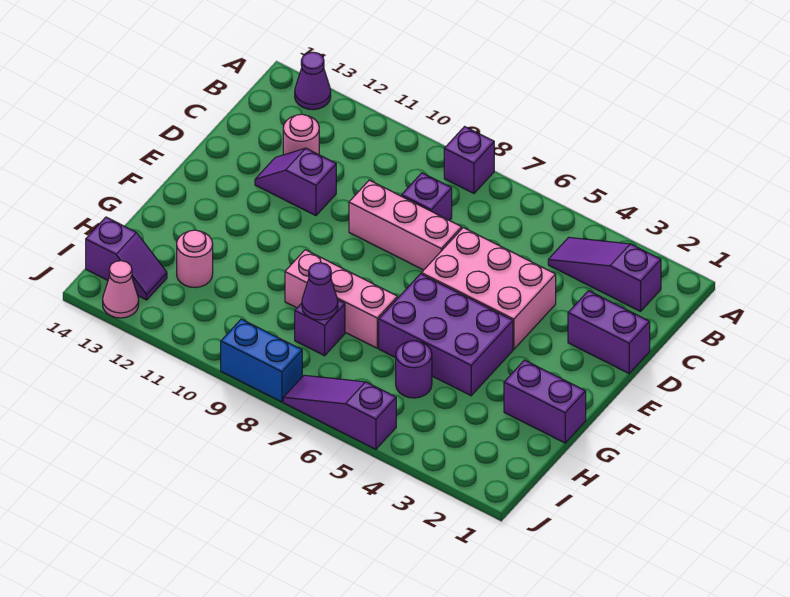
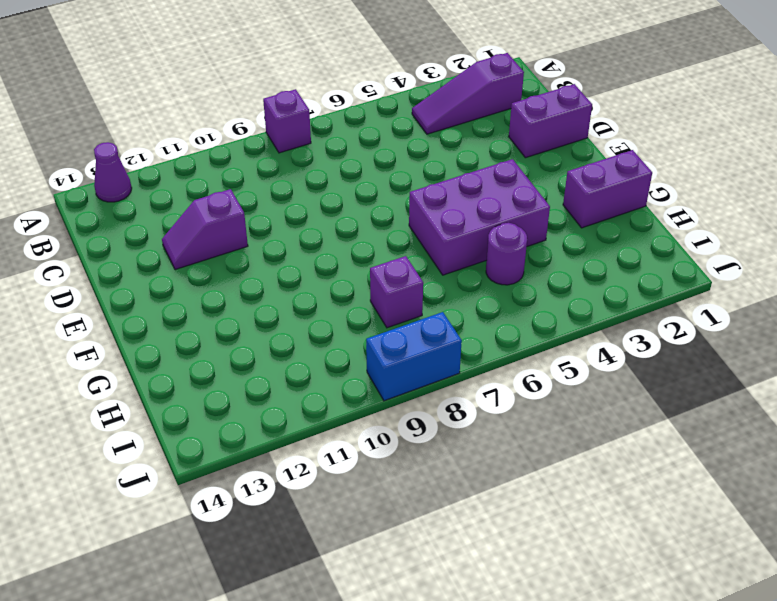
none -> purple 1x1 brick [402,173,452,220]
none -> pink 1x1 round brick [283,114,319,155]
none -> pink 2x3 brick [421,228,556,349]

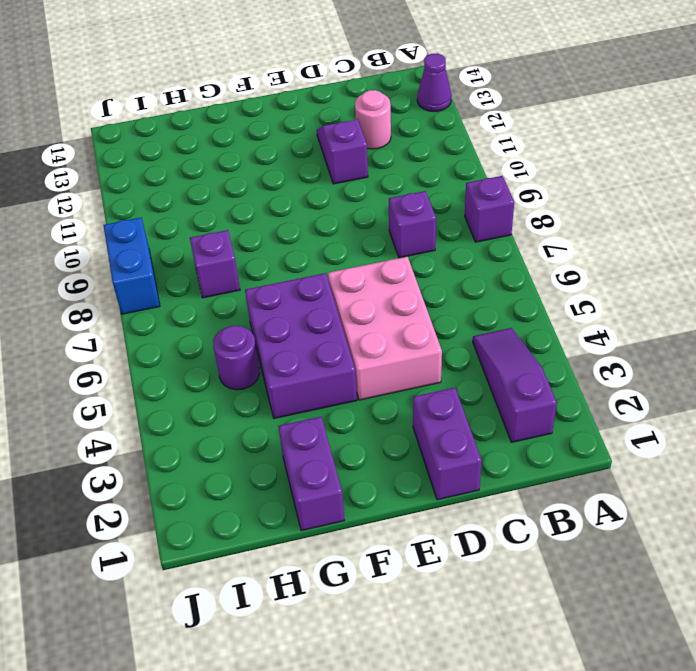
none -> pink 1x3 brick [349,180,462,270]
none -> pink 1x3 brick [285,250,398,348]
none -> pink 1x1 round brick [177,230,213,288]

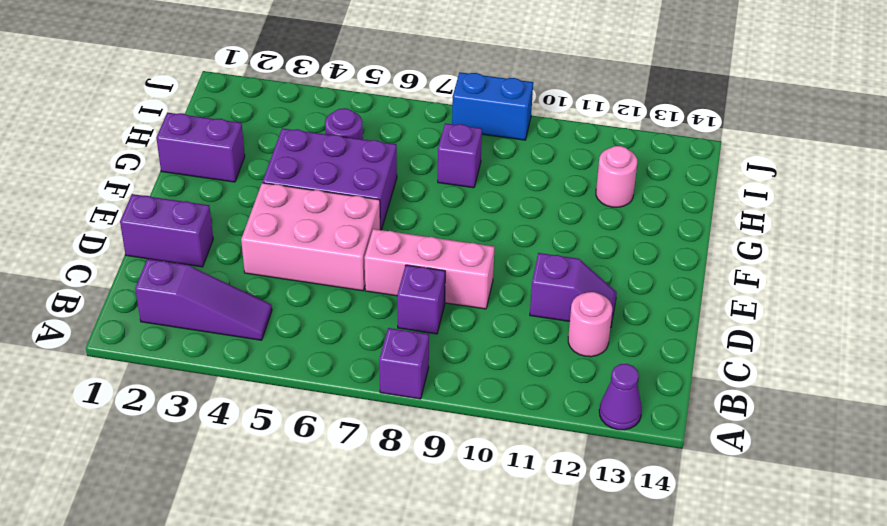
none -> pink 1x3 brick [285,250,398,348]
none -> purple 1x2 slope [86,217,167,300]
none -> purple 1x3 slope [283,375,396,449]

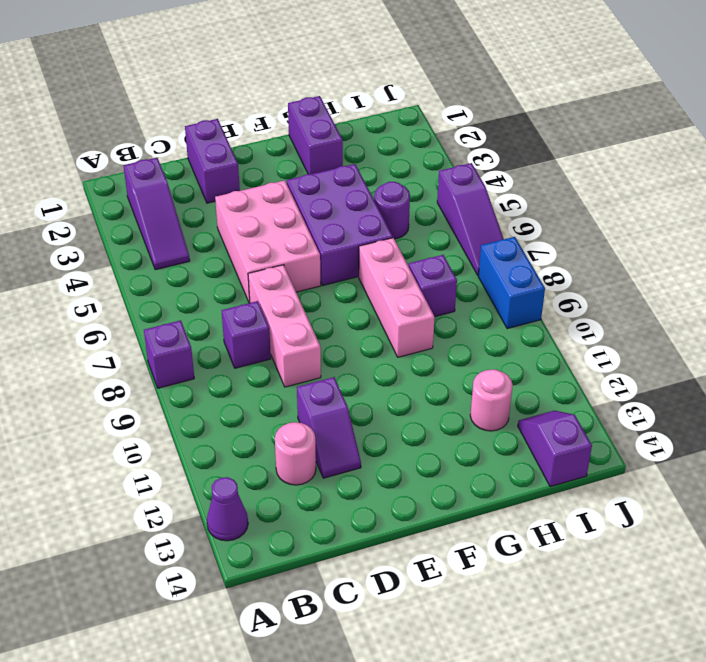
none -> pink 1x1 cone [103,261,139,318]
none -> purple 1x1 cone [302,263,338,320]

